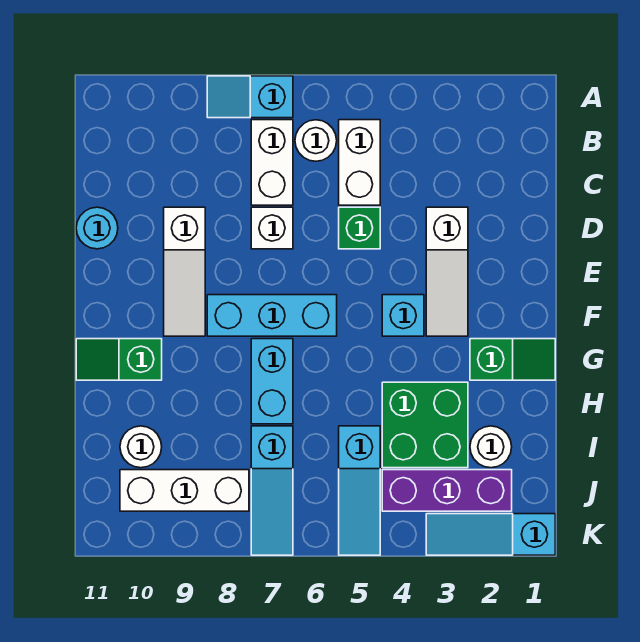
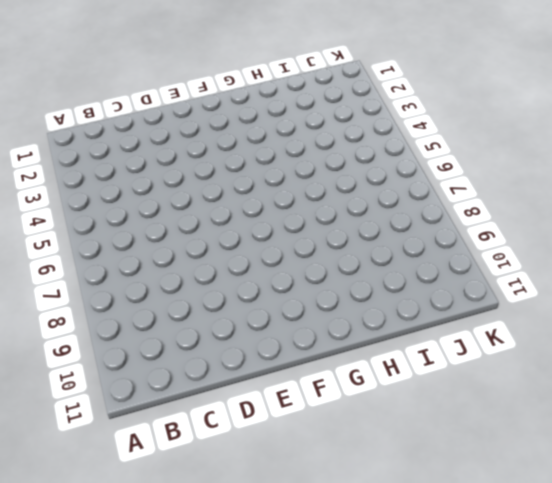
none -> cyan 1x2 slope [207,76,293,118]
none -> white 1x2 brick [339,120,380,205]
none -> white 1x1 round brick [295,120,337,161]

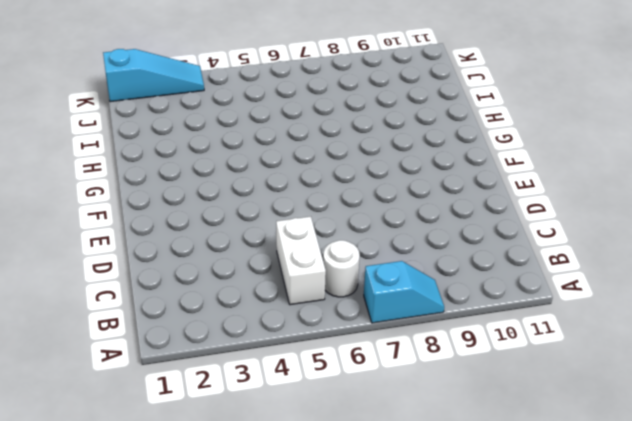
none -> white 1x2 brick [251,120,293,205]
none -> white 1x3 slope [426,207,468,336]
none -> green 1x1 brick [339,207,380,249]

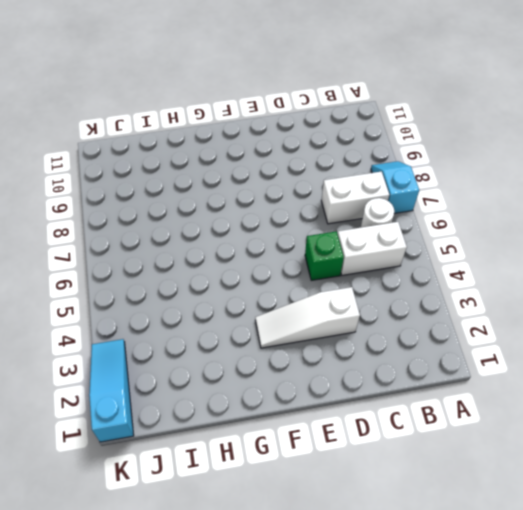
none -> white 1x1 brick [251,207,293,249]
none -> white 1x3 slope [164,207,205,336]
none -> cyan 1x1 round brick [76,207,118,249]

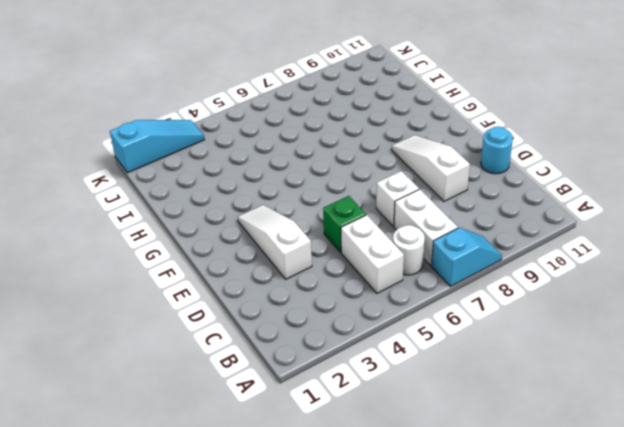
none -> cyan 1x1 brick [382,295,424,336]
none -> cyan 1x3 brick [207,295,337,336]
none -> green 1x2 slope [470,339,555,380]

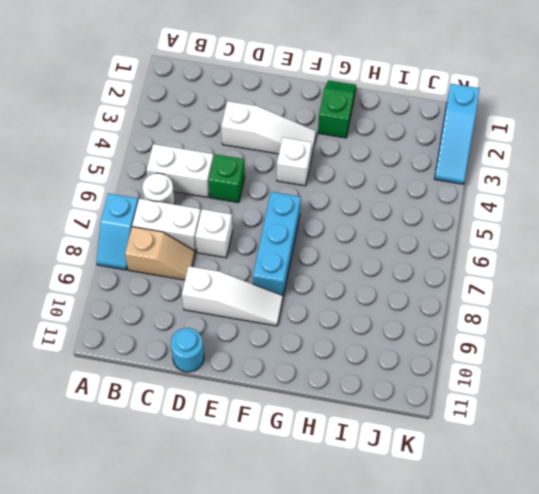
tan 1x2 slope [125,227,195,280] -> none
white 1x1 brick [277,138,312,186] -> cyan 1x1 brick [382,295,424,336]
none -> cyan 1x2 brick [251,339,293,424]
none -> green 1x2 slope [76,339,162,380]
none -> green 2x2 brick [382,382,468,468]

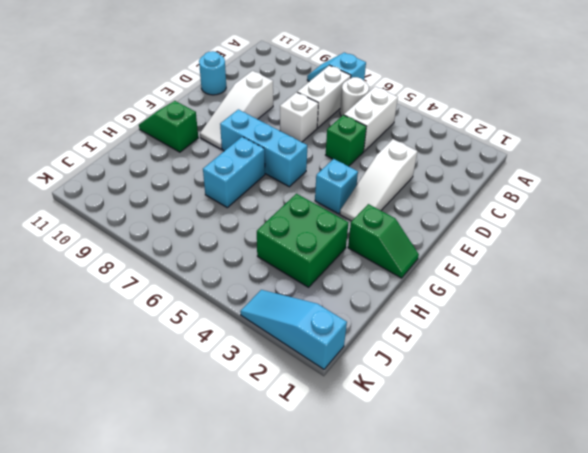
none -> white 1x1 round brick [470,426,512,468]
none -> cyan 1x3 slope [339,426,380,555]
none -> cyan 1x3 slope [251,426,293,555]

